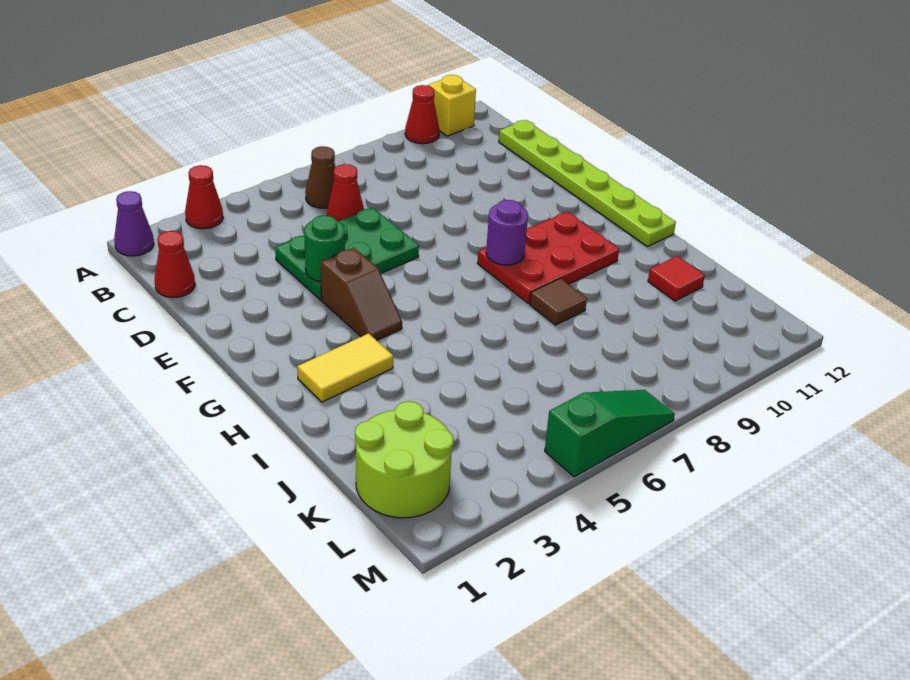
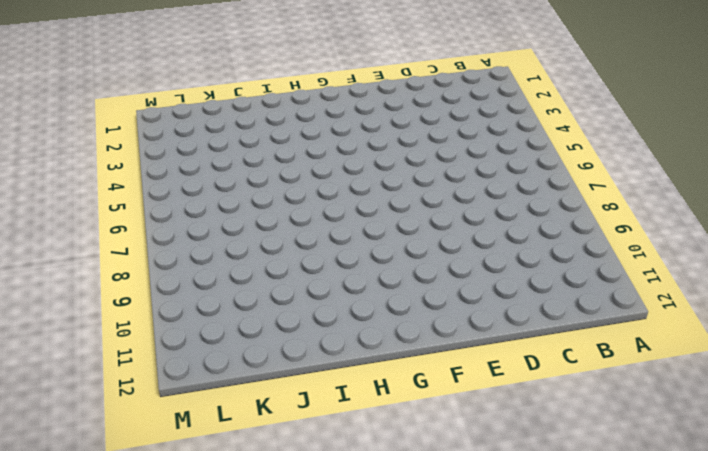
none -> purple 1x1 cone [114,191,154,256]
none -> red 1x1 cone [185,165,223,229]
none -> red 1x1 cone [405,85,439,144]

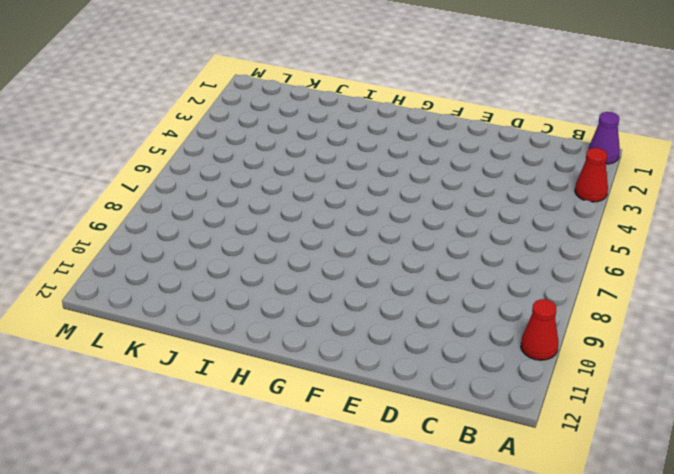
none -> yellow 1x1 brick [428,75,476,136]
none -> brown 1x1 cone [305,146,335,208]
none -> red 1x1 cone [155,231,195,298]

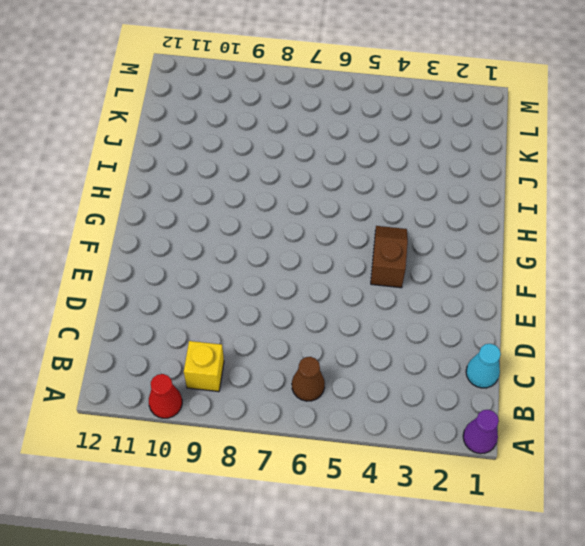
yellow 1x1 brick [184,341,224,392] -> yellow 1x1 brick moved to [428,75,476,136]
cyan 1x1 cone [466,344,501,388] -> red 1x1 cone [155,231,195,298]
none -> red 1x1 cone [185,165,223,229]
none -> red 1x1 cone [327,164,364,221]
none -> lime 1x6 plate [499,120,676,247]

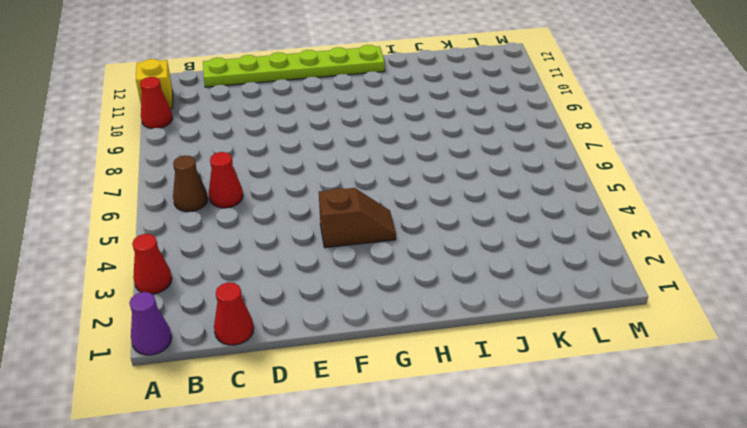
none -> green 2x3 plate [275,208,419,300]
none -> red 2x3 plate [477,212,619,303]
none -> yellow 1x2 tile [297,333,393,402]

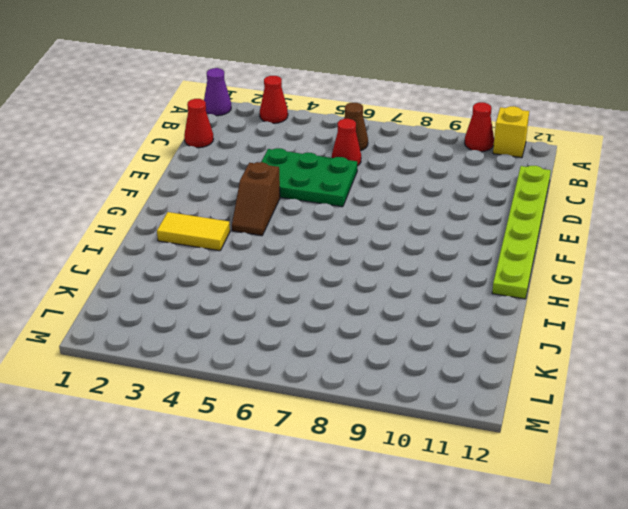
none -> red 2x3 plate [477,212,619,303]
none -> brown 1x1 tile [530,278,587,325]
none -> red 1x1 tile [648,256,705,301]

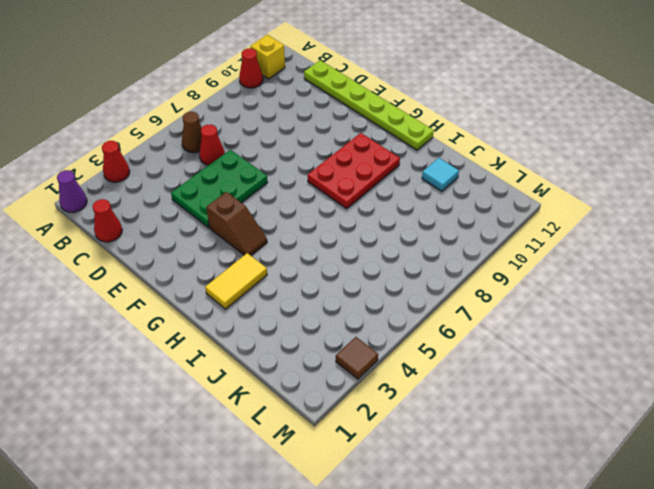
cyan 1x1 tile [422,158,459,191] -> red 1x1 tile [648,256,705,301]
brown 1x1 tile [336,337,378,379] -> brown 1x1 tile moved to [530,278,587,325]
none -> lime 2x2 round brick [355,401,454,518]
none -> green 1x3 slope [545,390,675,477]
none -> green 1x1 round brick [304,215,345,282]

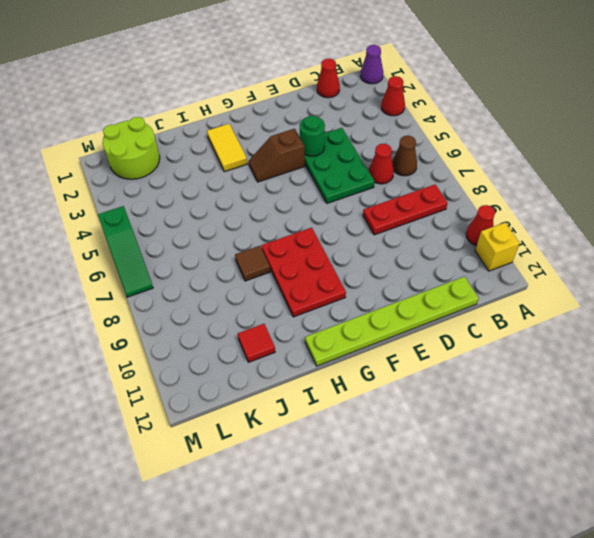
red 1x3 plate [363,185,448,235] -> none
none -> purple 1x1 round brick [486,200,528,265]

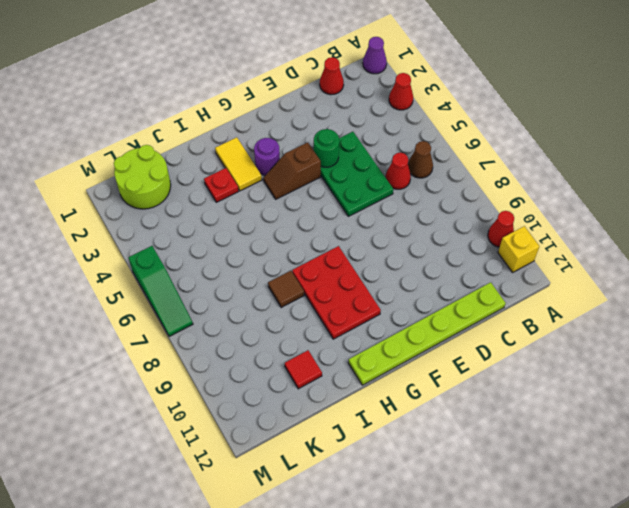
purple 1x1 round brick [254,138,280,175] -> purple 1x1 round brick moved to [486,200,528,265]
red 1x1 plate [204,168,239,202] -> none

